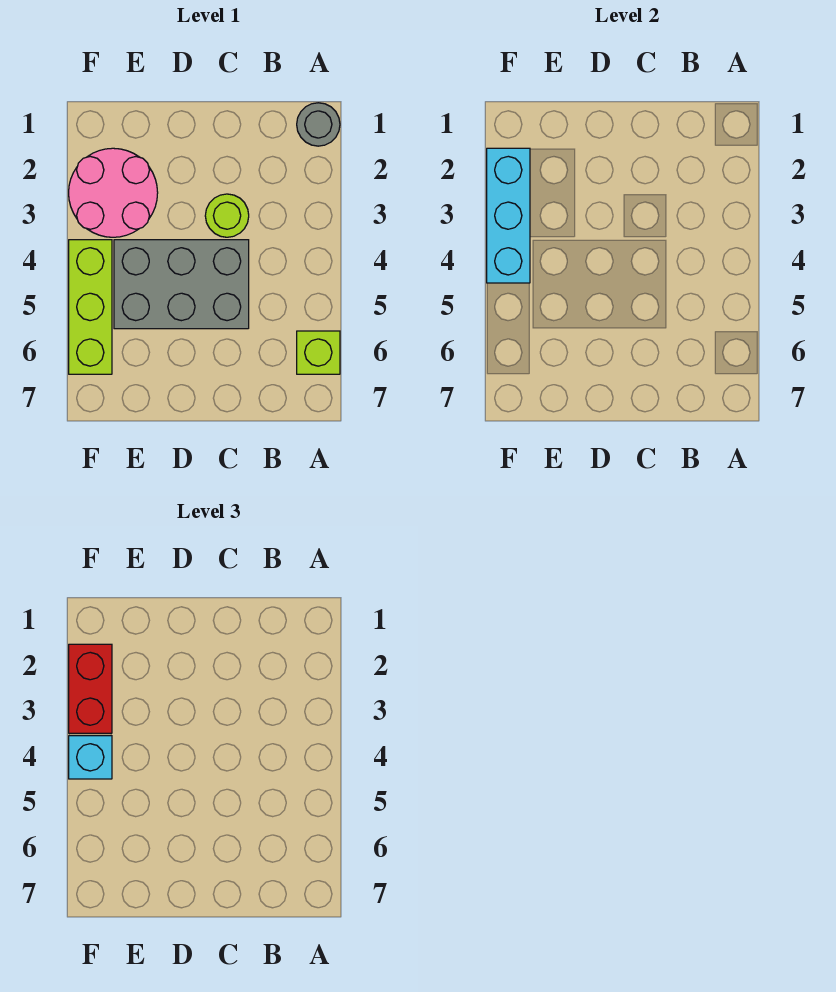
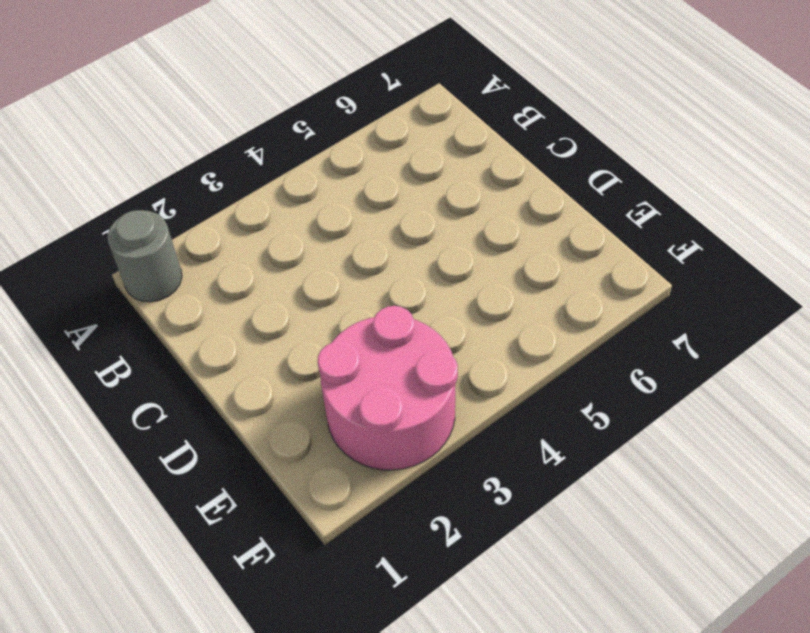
none -> lime 1x1 brick [297,331,340,374]
none -> lime 1x1 round brick [205,194,249,237]

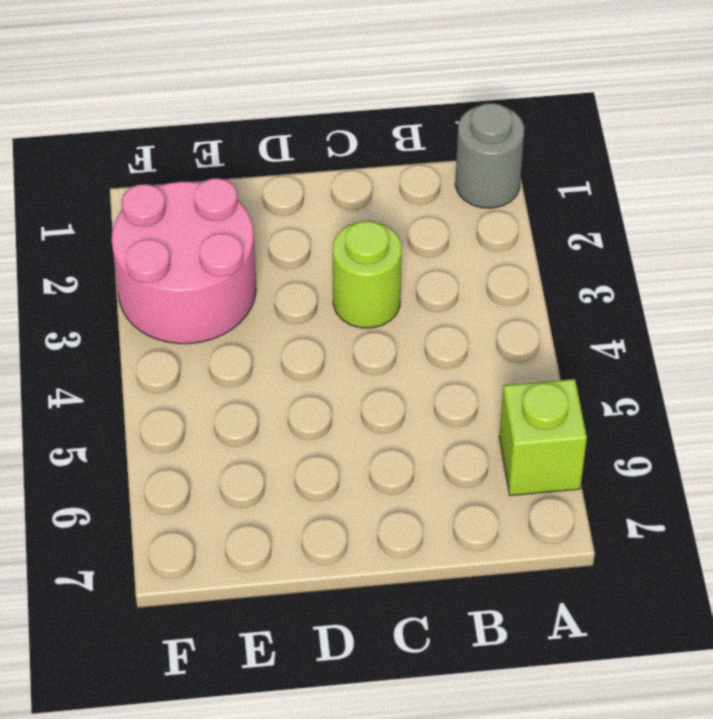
none -> grey 2x3 brick [114,240,249,329]
none -> lime 1x3 brick [69,240,112,374]

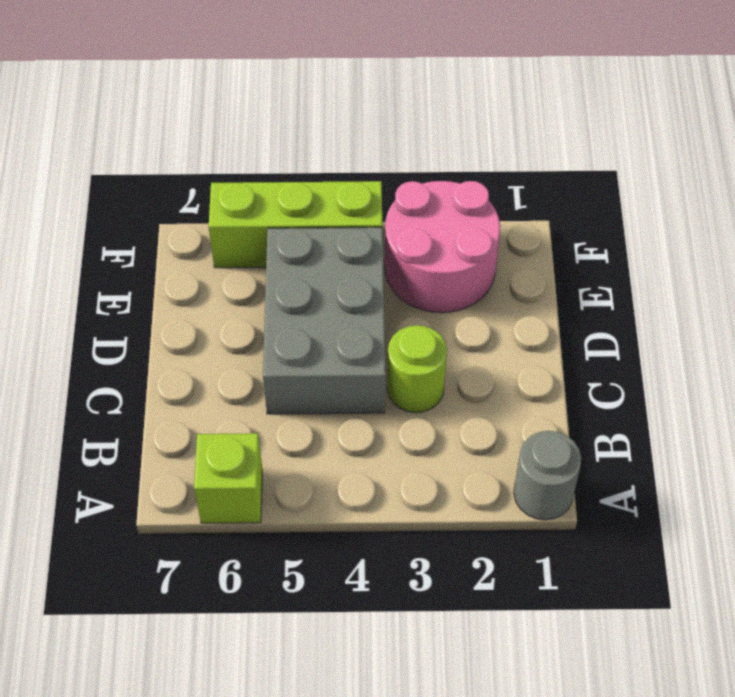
none -> cyan 1x3 brick [487,148,530,283]
none -> red 1x2 brick [69,644,112,733]

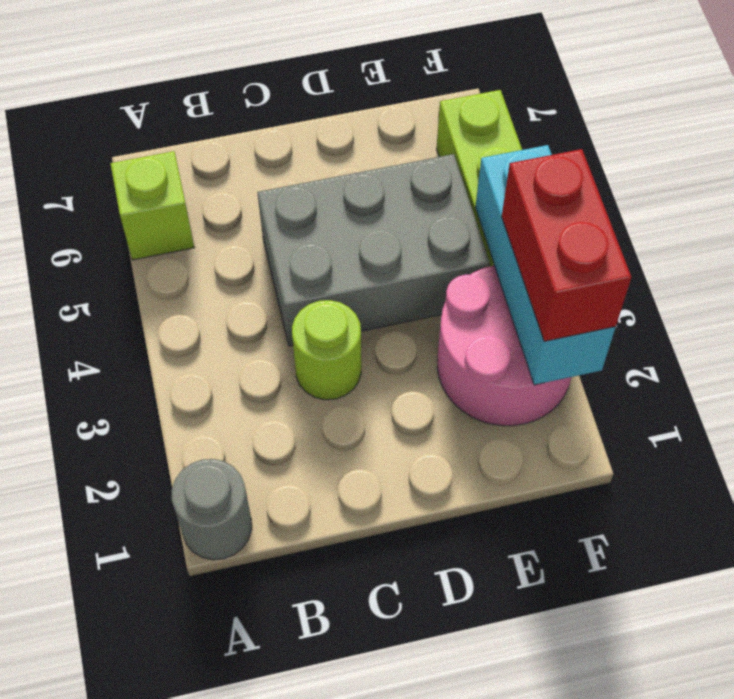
none -> cyan 1x1 brick [69,736,112,779]

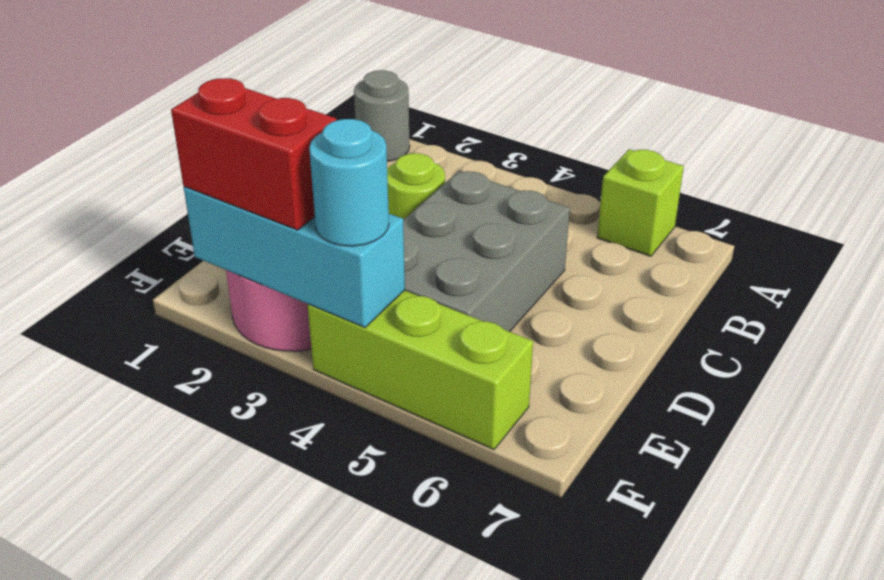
cyan 1x1 round brick [309,119,389,246] -> cyan 1x1 brick [69,736,112,779]

